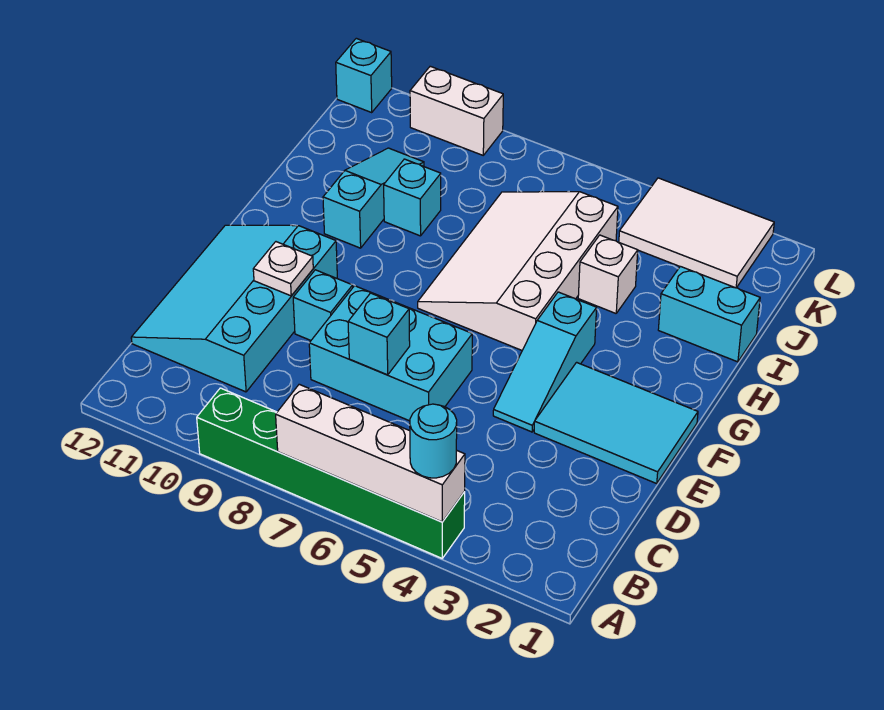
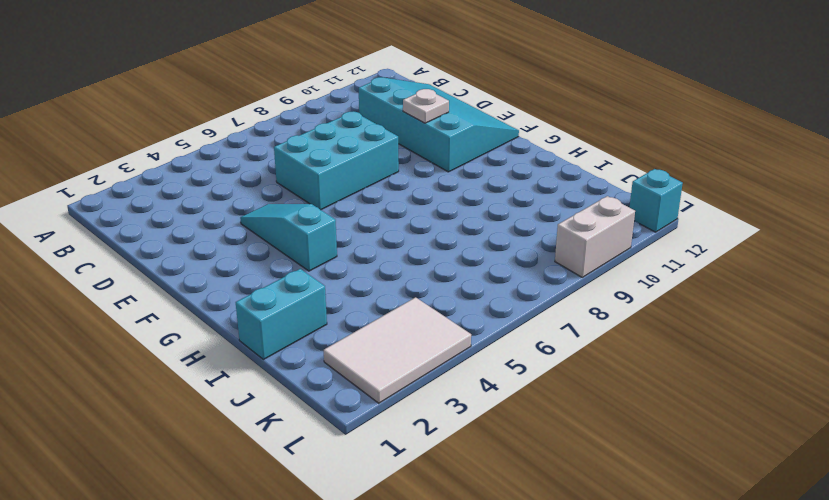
none -> green 1x6 brick [197,388,465,558]
none -> cyan 2x3 tile [534,362,698,483]
none -> cyan 1x1 brick [293,270,353,340]

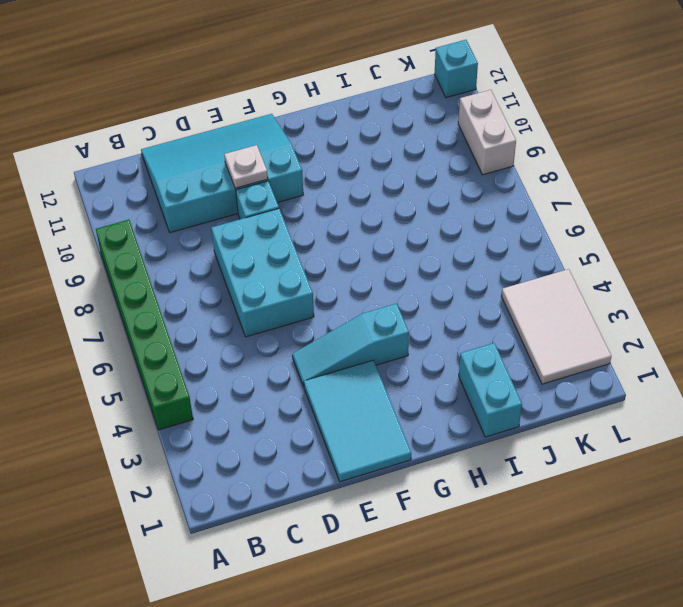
none -> white 3x4 slope [418,192,618,350]
none -> cyan 1x3 slope [323,148,424,248]
none -> white 1x1 brick [578,235,638,313]

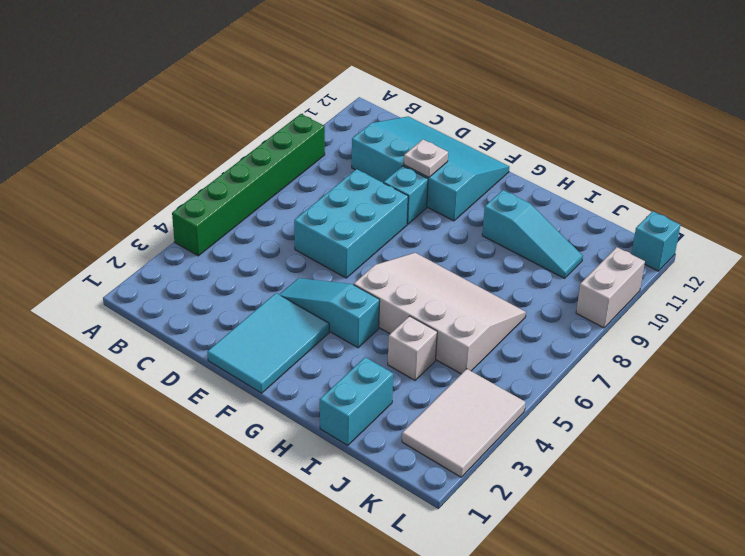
none -> cyan 1x1 brick [384,159,441,236]
none -> white 1x4 brick [276,384,465,522]
none -> cyan 1x1 brick [348,293,410,375]

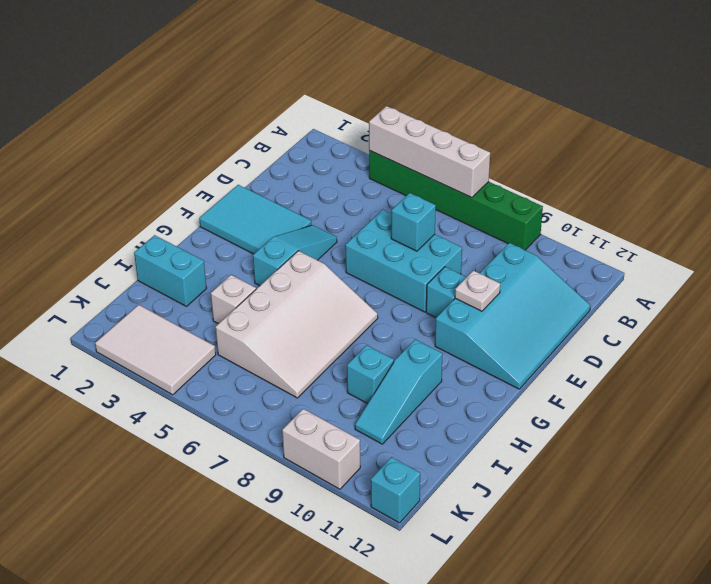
none -> cyan 1x1 round brick [410,404,457,478]

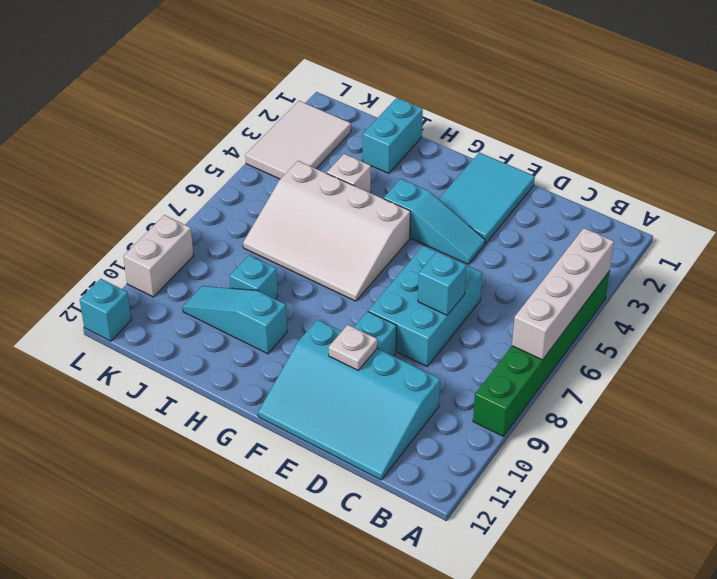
none -> cyan 1x1 round brick [410,404,457,478]

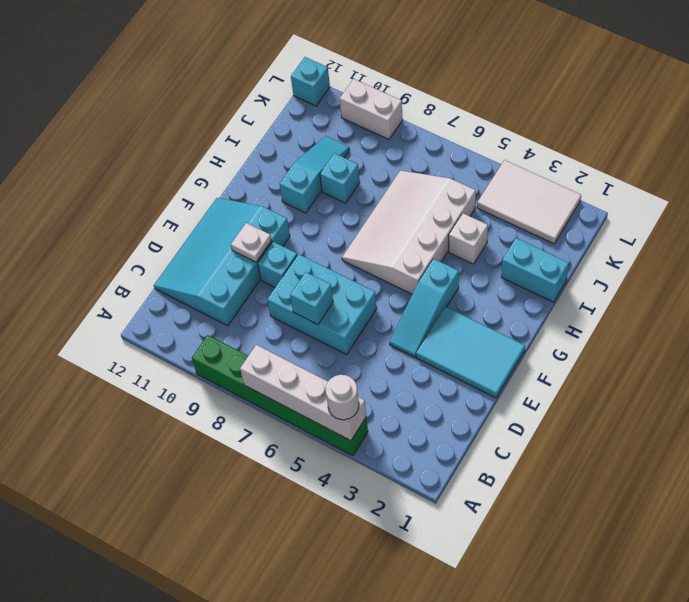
white 1x1 round brick [326,375,359,420] -> cyan 1x1 round brick [410,404,457,478]

